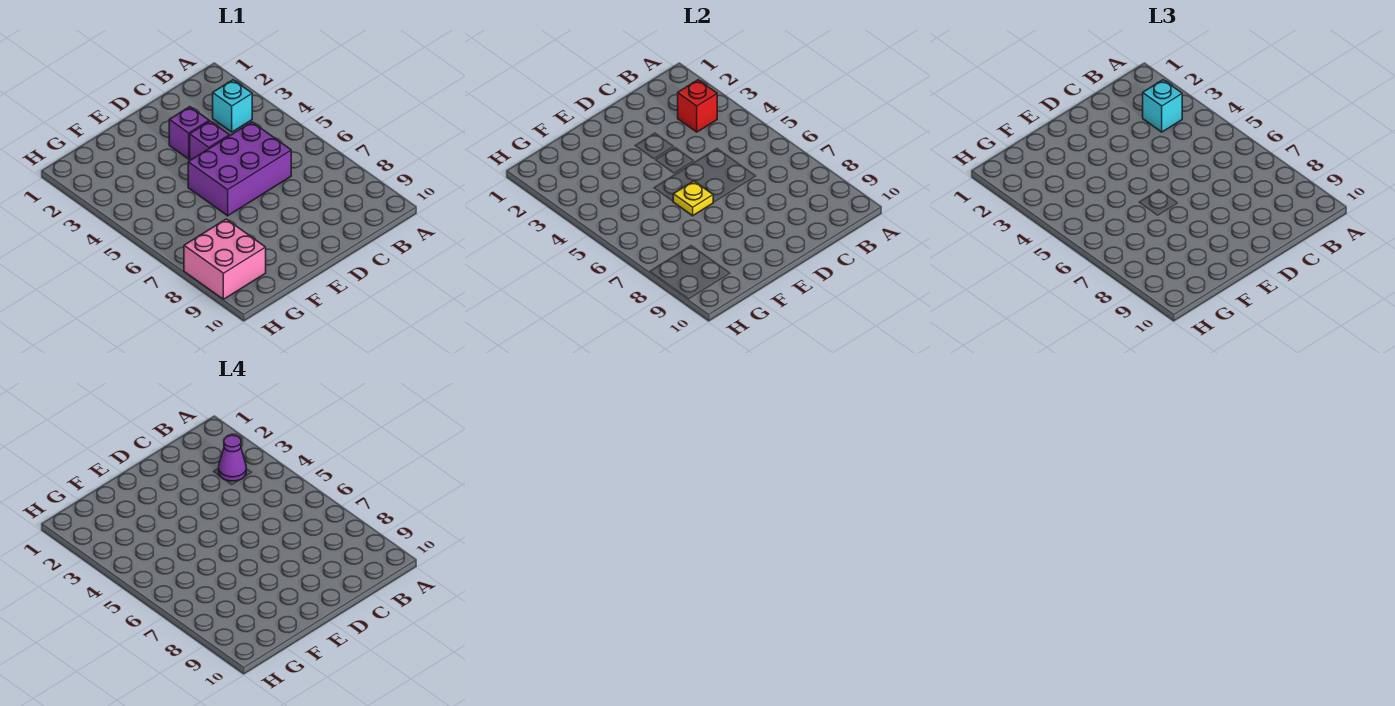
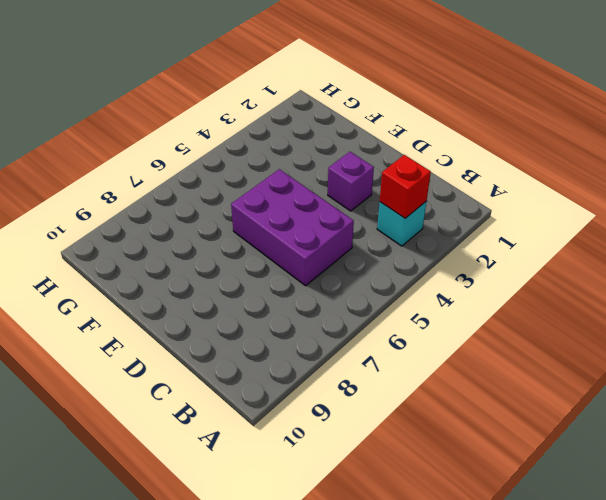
none -> purple 1x1 brick [190,121,229,160]
none -> pink 2x2 brick [184,219,266,299]

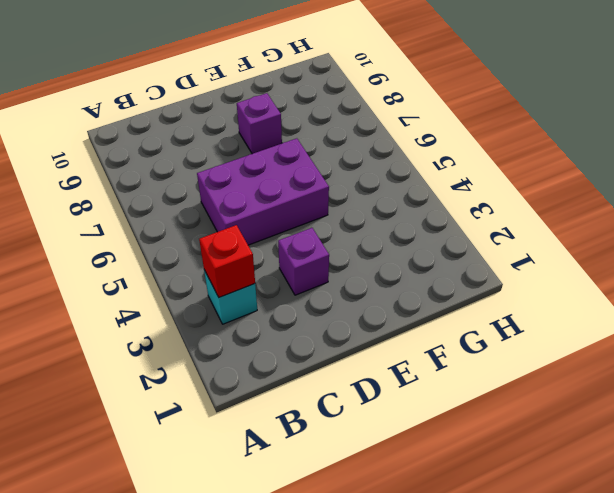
purple 1x1 brick [237,93,282,154] -> purple 1x1 brick moved to [190,121,229,160]
none -> pink 2x2 brick [184,219,266,299]
none -> yellow 1x1 plate [673,181,713,216]

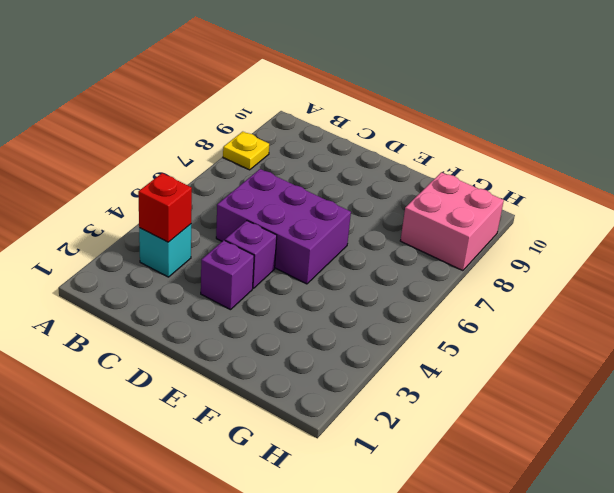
yellow 1x1 plate [223,132,269,170] -> yellow 1x1 plate moved to [673,181,713,216]
none -> cyan 1x1 brick [1143,80,1182,132]
none -> purple 1x1 cone [219,435,246,481]

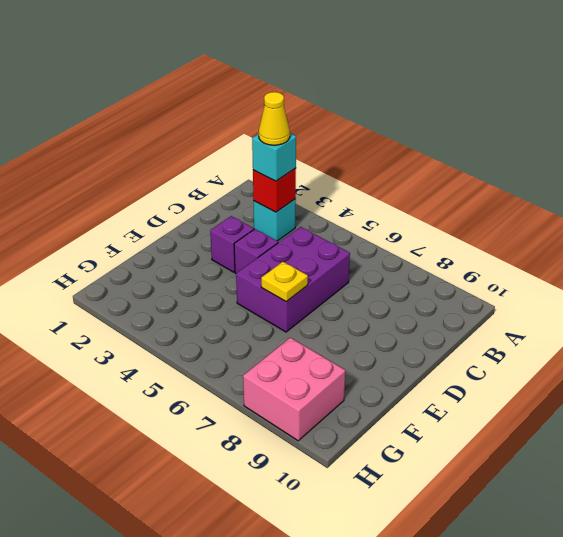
yellow 1x1 cone [259,92,290,145] -> purple 1x1 cone [219,435,246,481]

